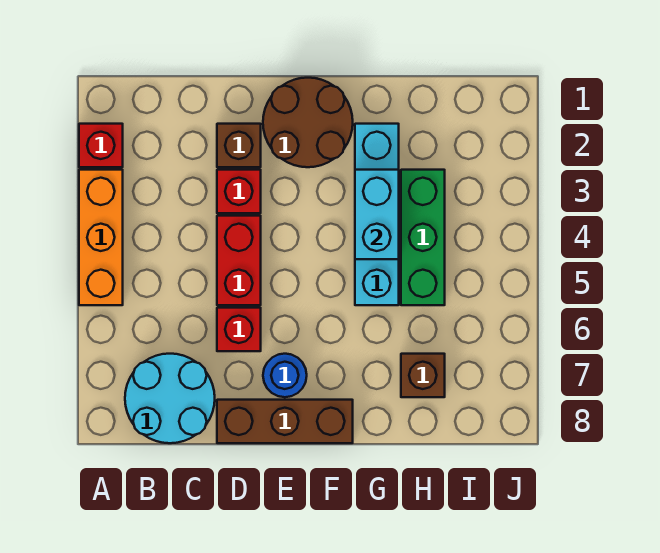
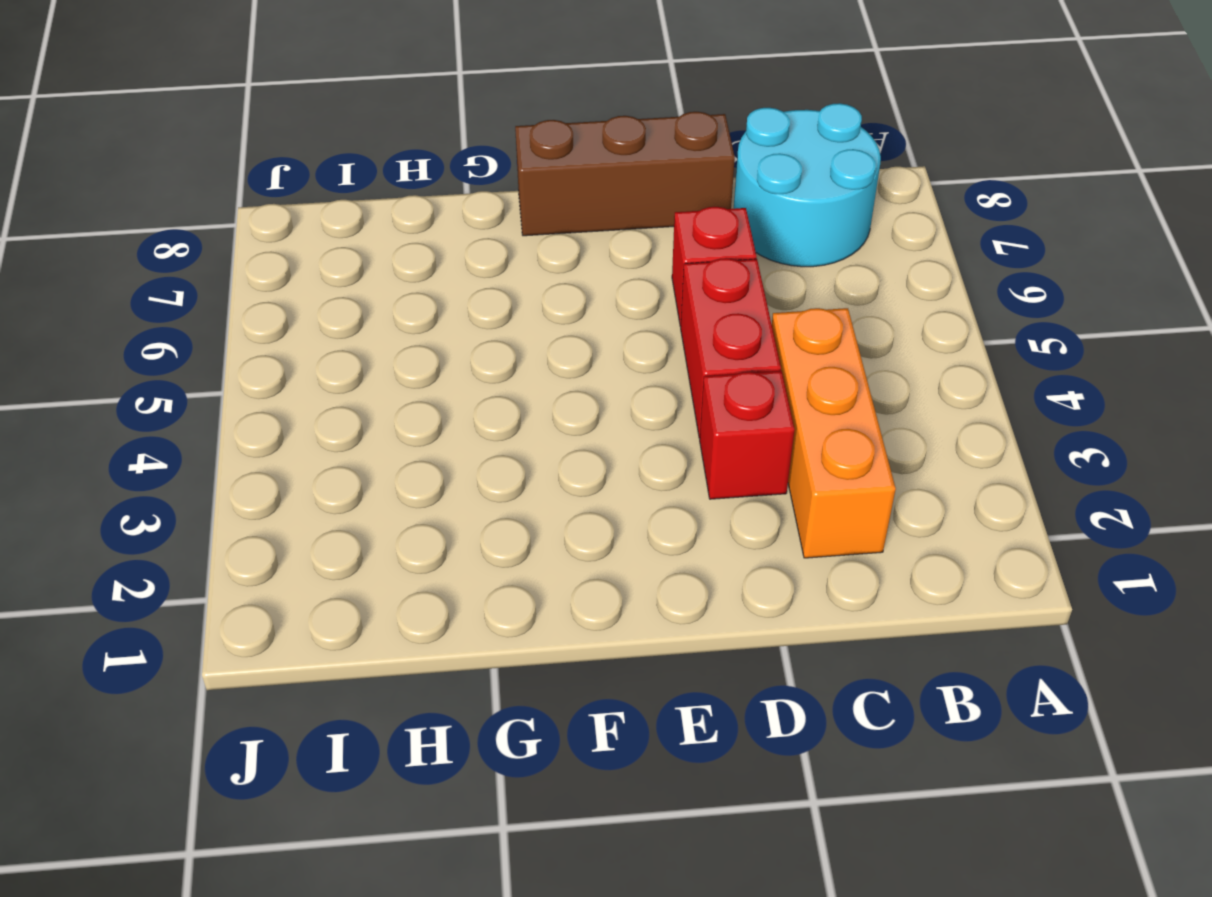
orange 1x3 brick [772,308,896,558] -> orange 1x3 brick moved to [79,170,123,305]
none -> red 1x1 brick [79,124,123,167]
none -> brown 1x1 brick [217,124,261,167]
none -> brown 2x2 round brick [263,78,353,167]

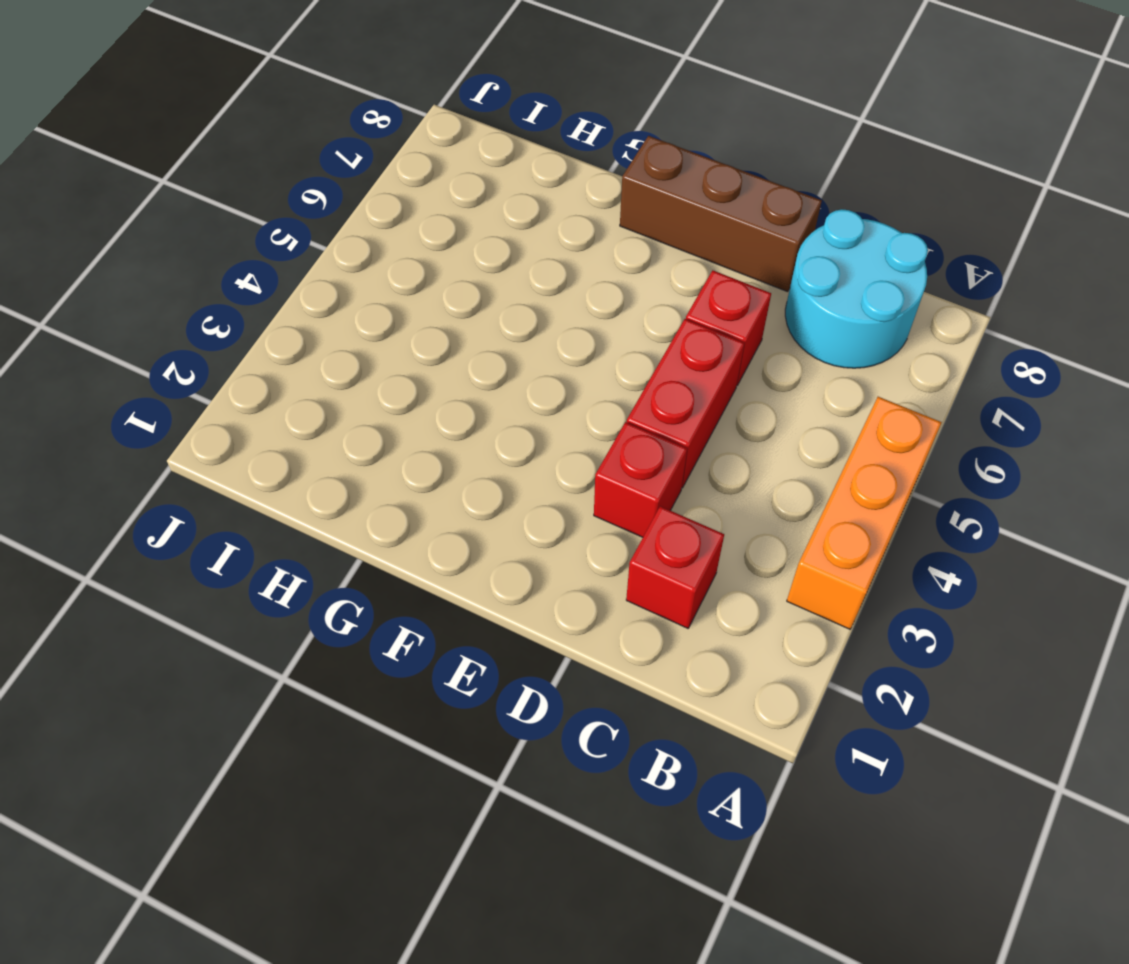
red 1x1 brick [626,506,724,628] -> red 1x1 brick moved to [79,124,123,167]
none -> brown 1x1 brick [217,124,261,167]
none -> brown 2x2 round brick [263,78,353,167]
none -> blue 1x1 round brick [263,354,307,397]

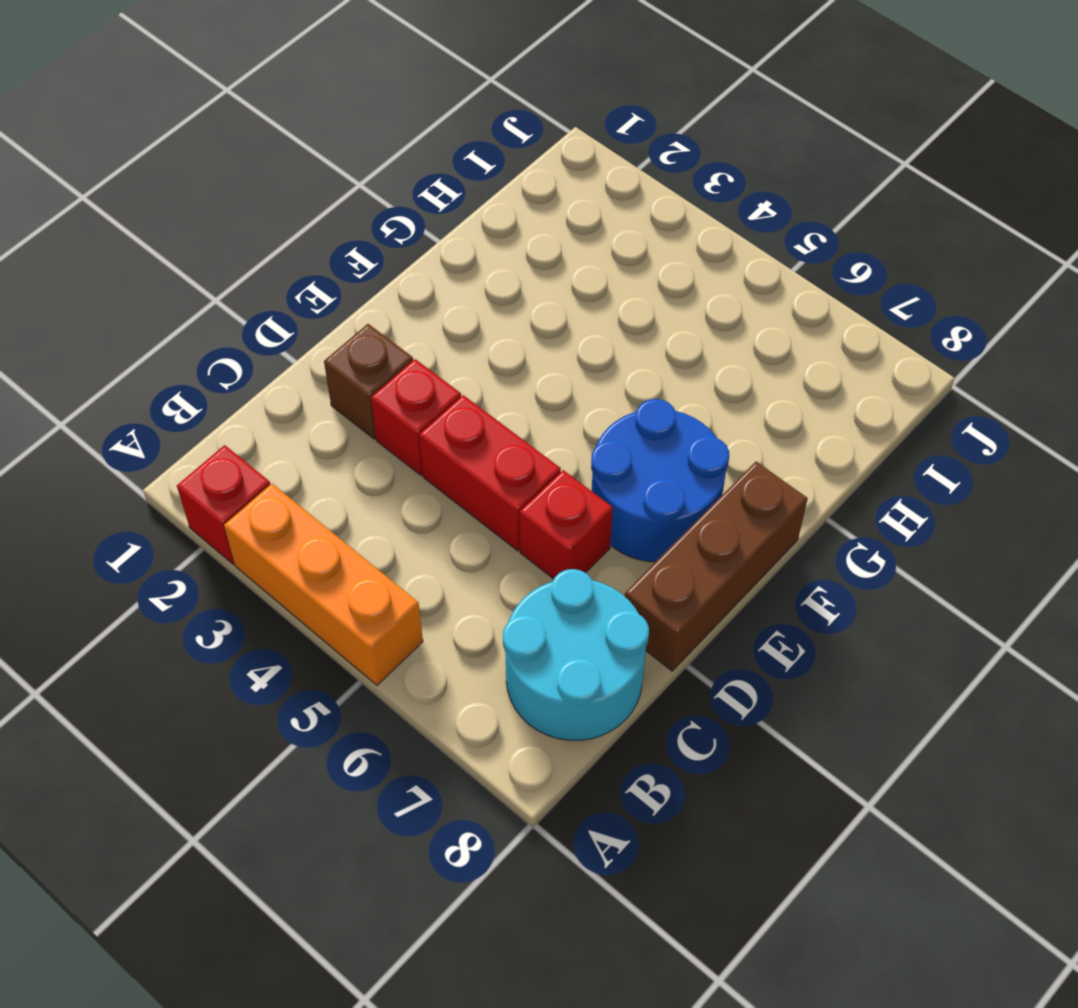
blue 2x2 round brick [591,399,729,562] -> blue 1x1 round brick [263,354,307,397]
none -> brown 2x2 round brick [263,78,353,167]
none -> cyan 1x4 brick [355,124,399,305]
none -> green 1x3 brick [401,170,445,305]

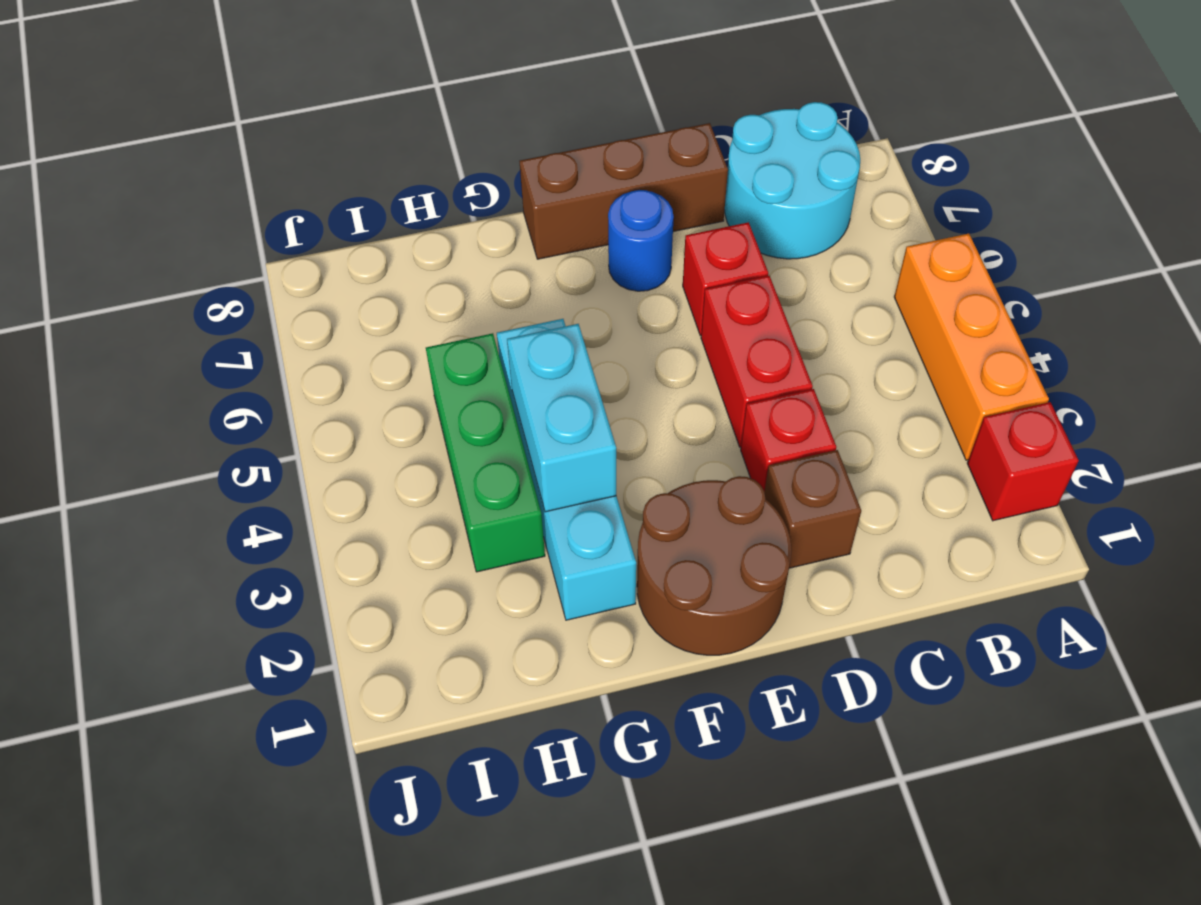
none -> brown 1x1 brick [401,354,445,397]

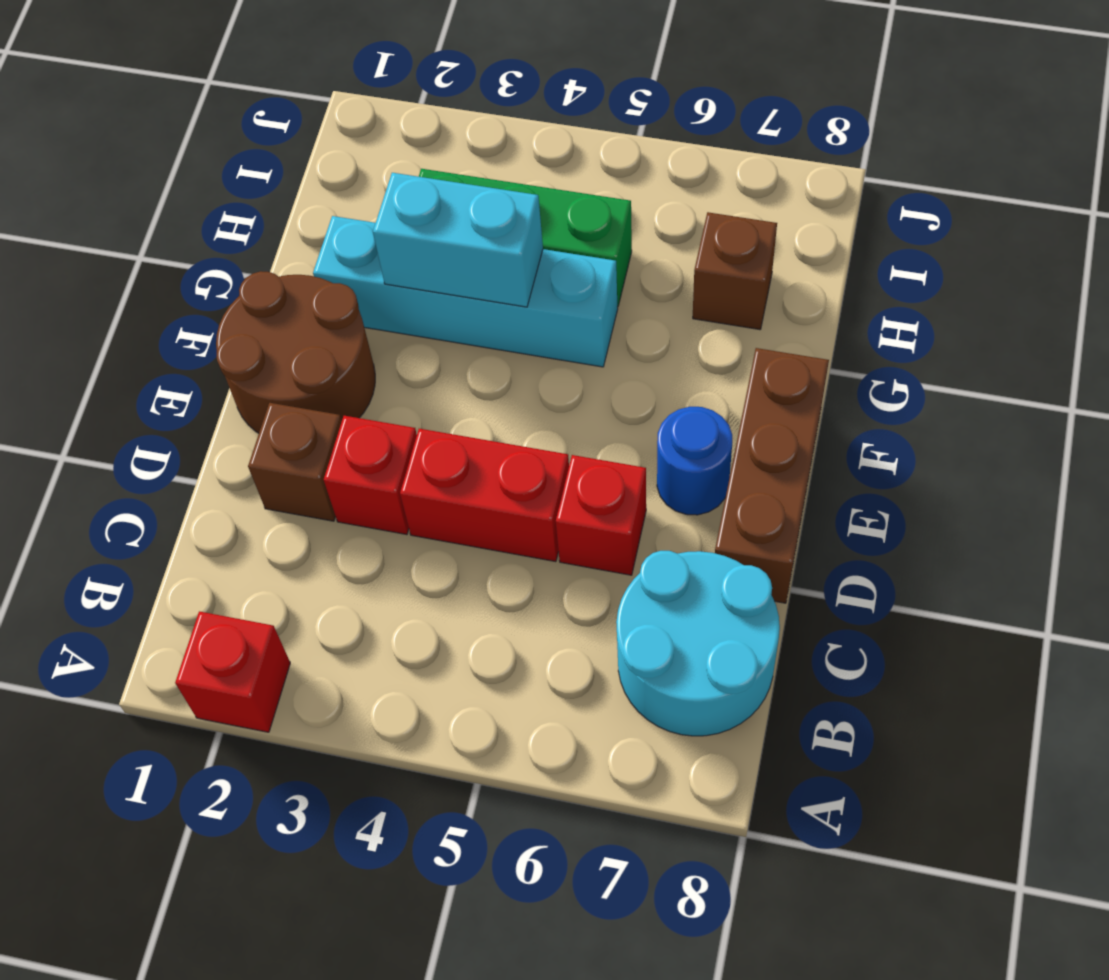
none -> orange 1x3 brick [79,170,123,305]

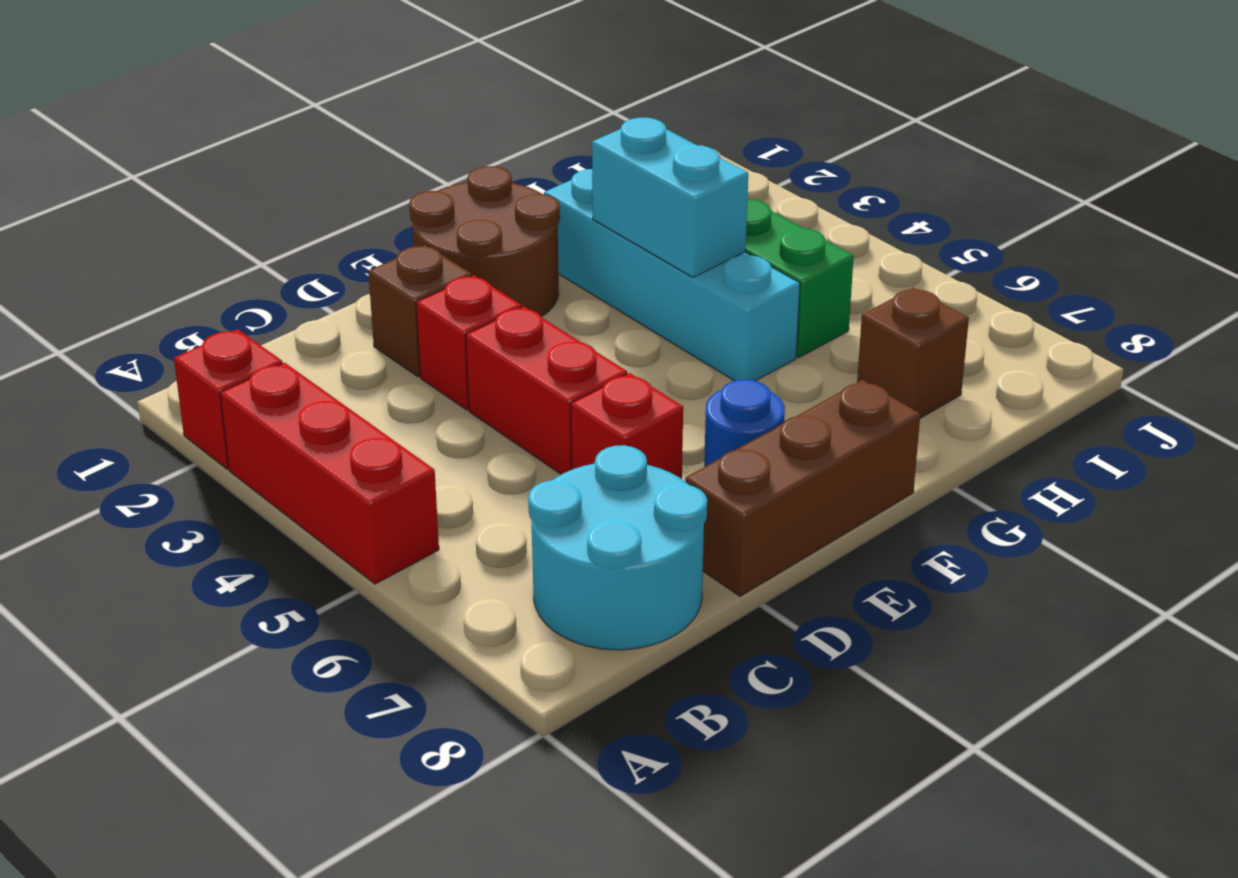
red 1x3 brick [220,363,439,584] -> orange 1x3 brick [79,170,123,305]

